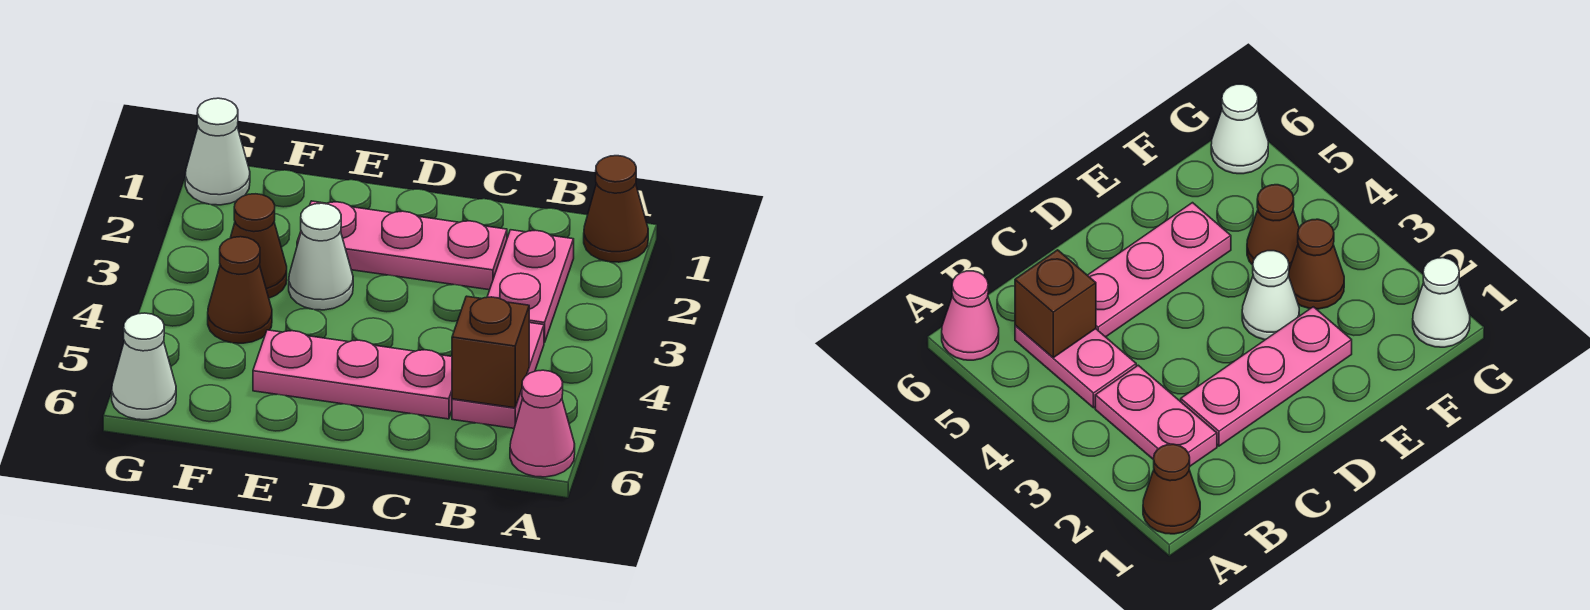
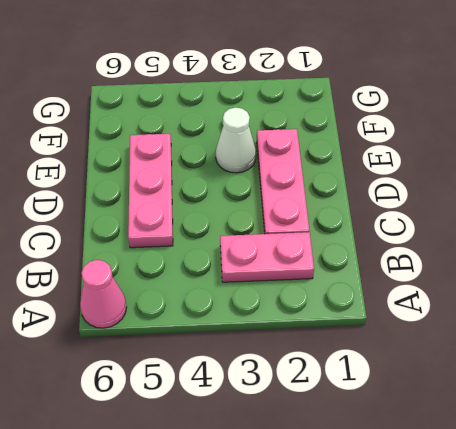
none -> brown 1x1 cone [584,156,648,262]
none -> pink 1x2 plate [452,323,544,428]
none -> brown 1x1 cone [231,194,287,298]

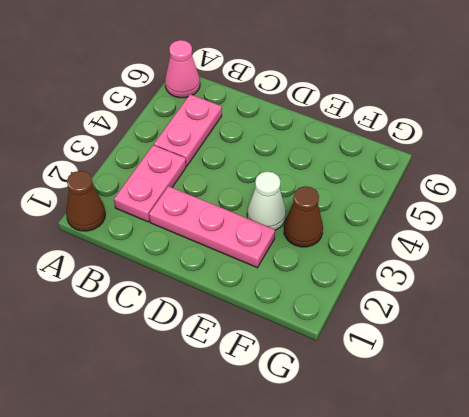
none -> pink 1x3 plate [253,330,452,419]
none -> brown 1x1 cone [208,237,272,343]
none -> white 1x1 cone [185,98,250,205]

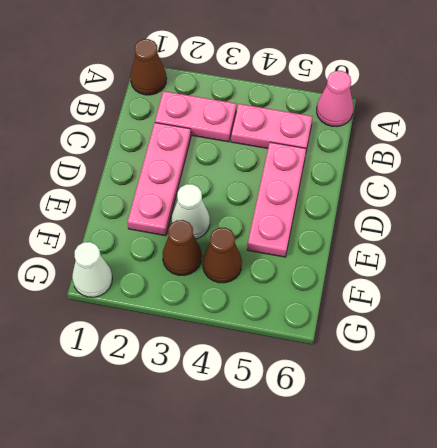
none -> white 1x1 cone [112,313,176,420]
none -> brown 1x1 brick [452,296,529,408]

